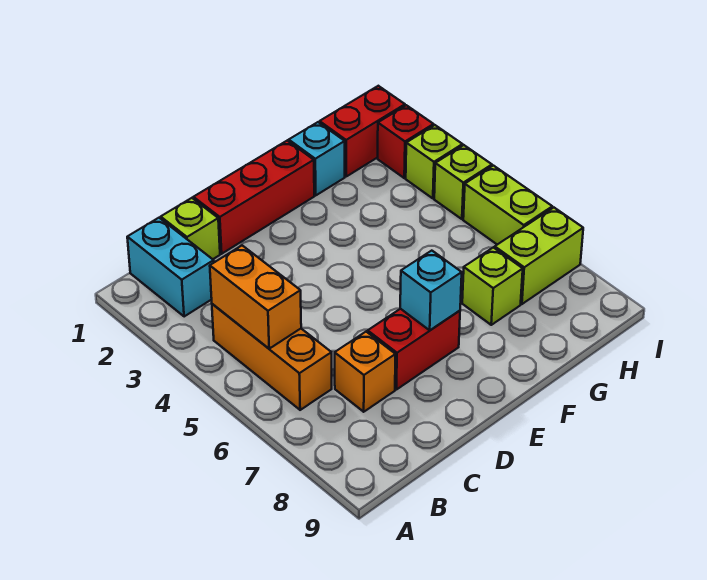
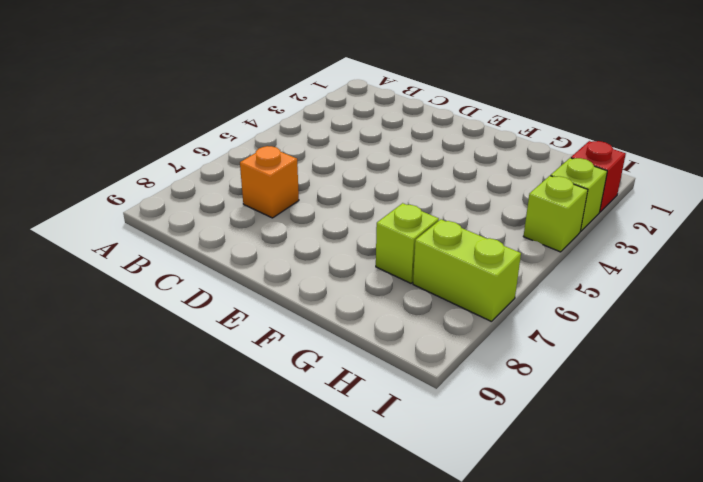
none -> cyan 1x2 brick [127,218,214,317]
none -> orange 1x3 brick [212,304,332,410]
none -> lime 1x1 brick [161,198,220,259]

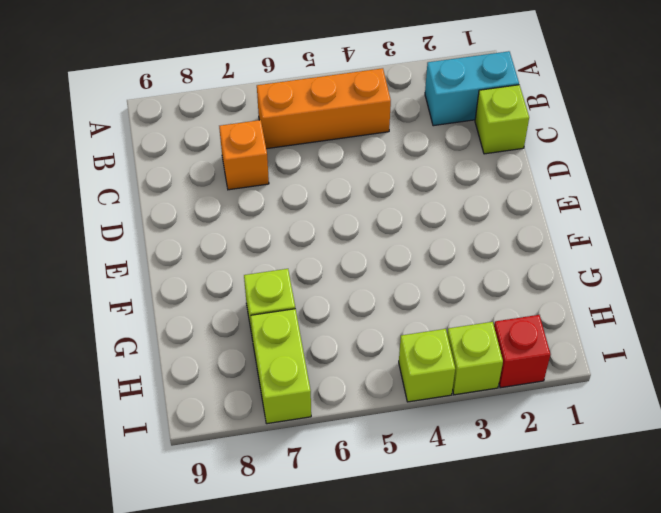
none -> red 1x3 brick [193,141,314,254]
none -> red 1x2 brick [368,309,460,390]
none -> cyan 1x1 brick [289,122,345,195]

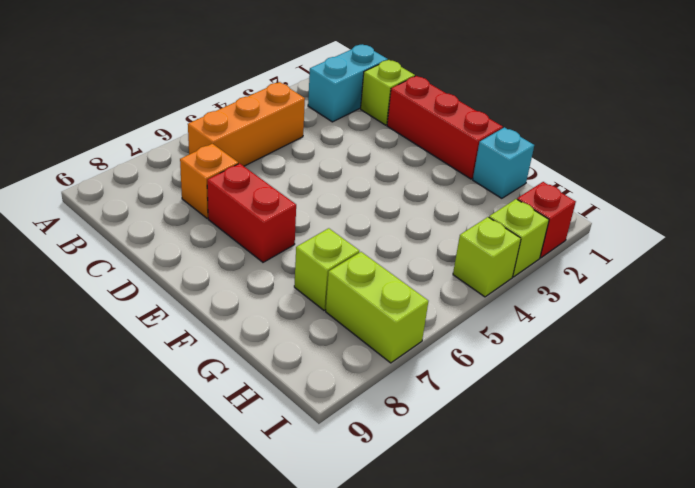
none -> red 1x2 brick [320,86,405,176]
none -> lime 1x2 brick [463,166,552,245]
none -> orange 1x2 brick [210,246,301,349]

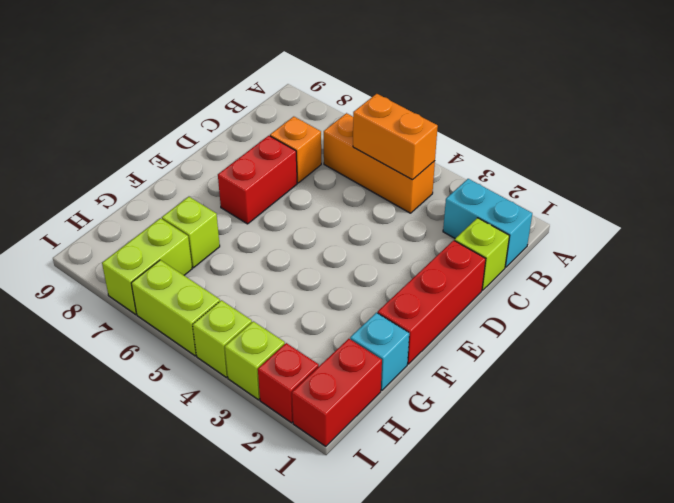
none -> cyan 1x1 brick [400,251,462,330]

